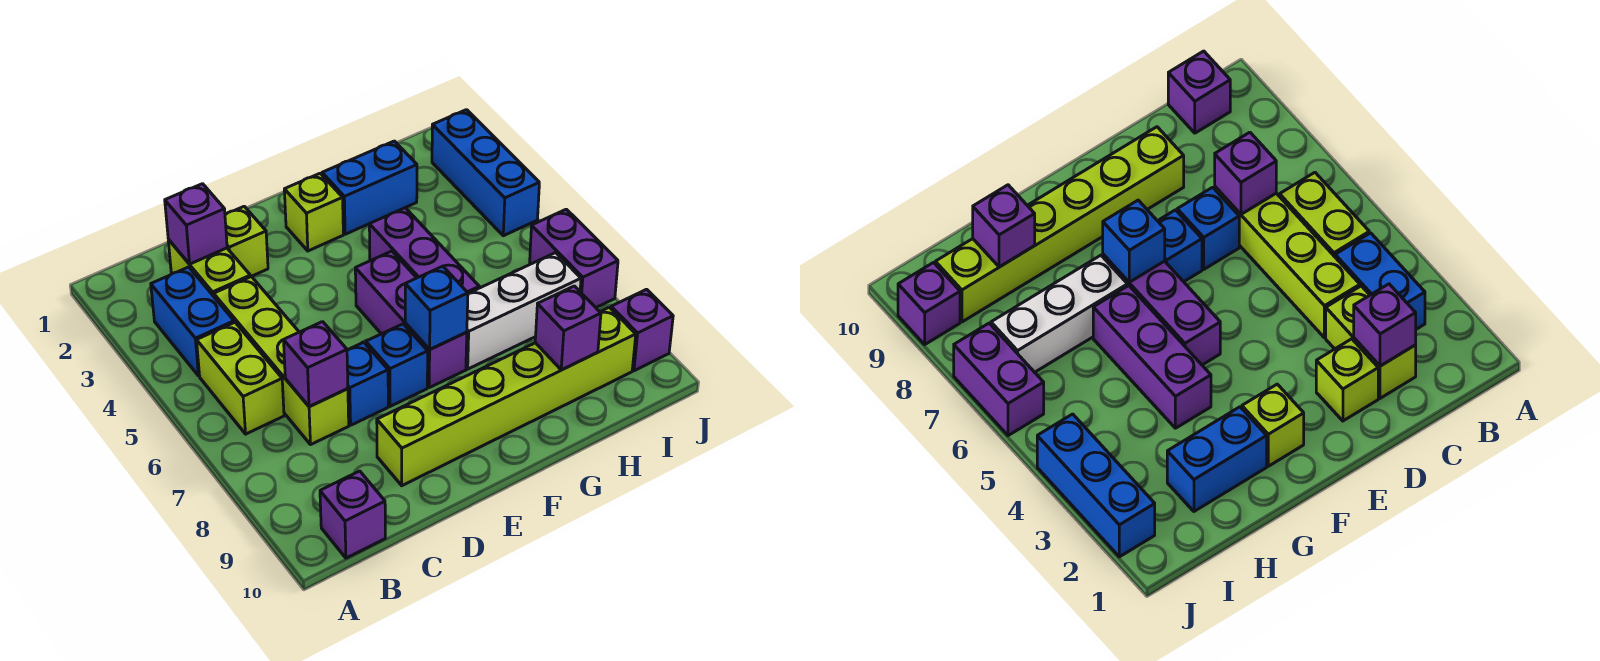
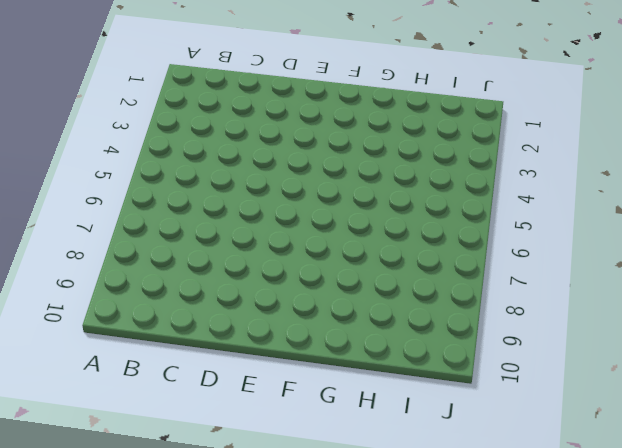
none -> blue 1x2 brick [151,267,234,376]
none -> lime 1x2 brick [197,322,284,434]
none -> purple 1x1 brick [320,471,385,558]

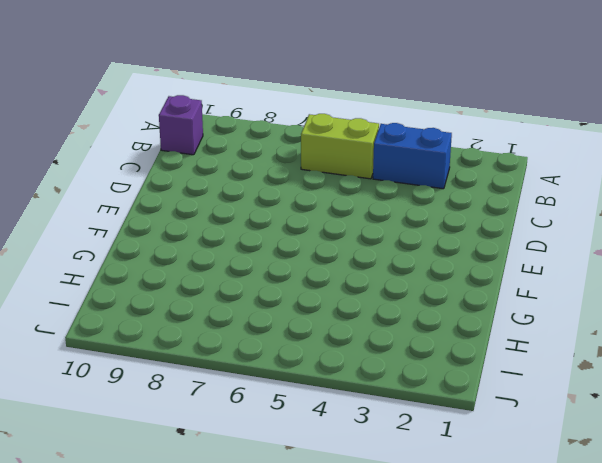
none -> lime 1x2 brick [168,240,250,296]
none -> lime 1x4 brick [214,277,349,444]
none -> lime 1x1 brick [225,206,268,277]

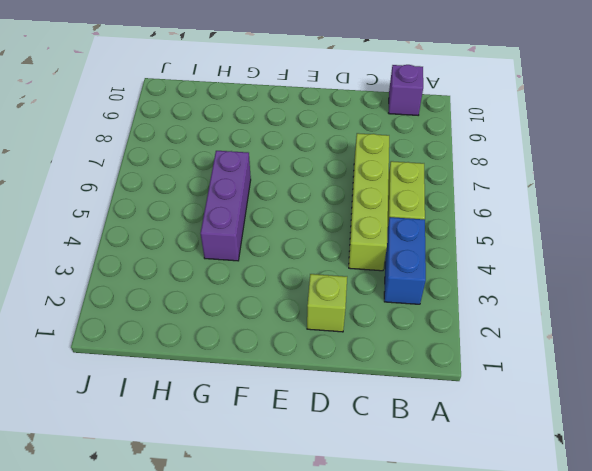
none -> lime 1x2 brick [168,240,250,296]
none -> blue 1x1 brick [347,342,388,425]
none -> lime 1x6 brick [377,307,636,486]

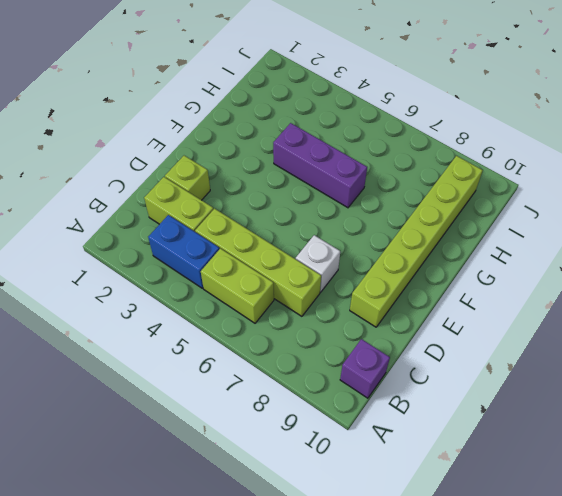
white 1x1 brick [296,235,340,292] -> blue 1x1 brick [347,342,388,425]
none -> blue 1x1 brick [366,324,428,406]
none -> lime 1x1 brick [284,173,343,251]
none -> purple 1x3 brick [355,251,467,387]

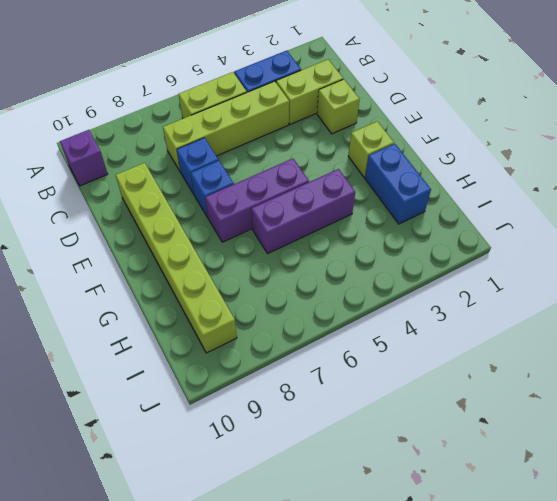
none -> white 1x3 brick [466,253,581,369]
none -> blue 1x3 brick [432,110,539,236]
none -> purple 1x2 brick [530,209,618,307]

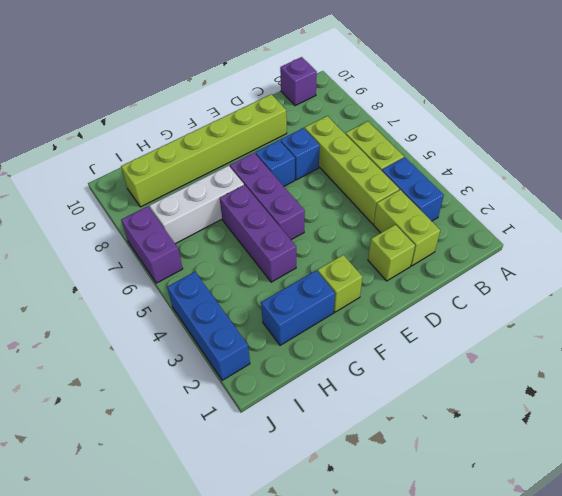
none -> purple 1x1 brick [611,289,673,371]
none -> purple 1x1 brick [165,184,227,264]
none -> purple 1x1 brick [284,322,348,407]

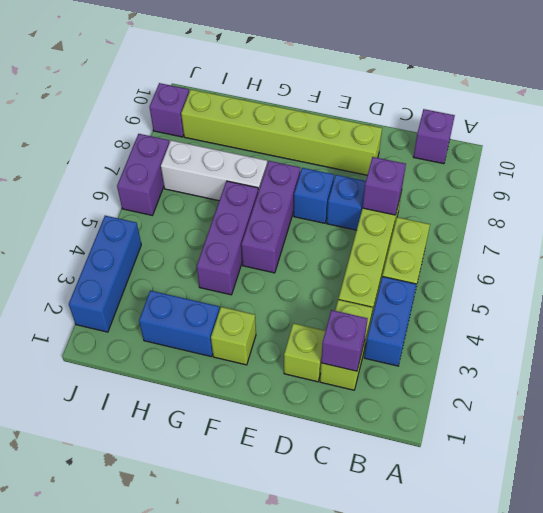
none -> blue 1x1 brick [405,266,468,349]
none -> purple 1x1 brick [535,286,601,370]

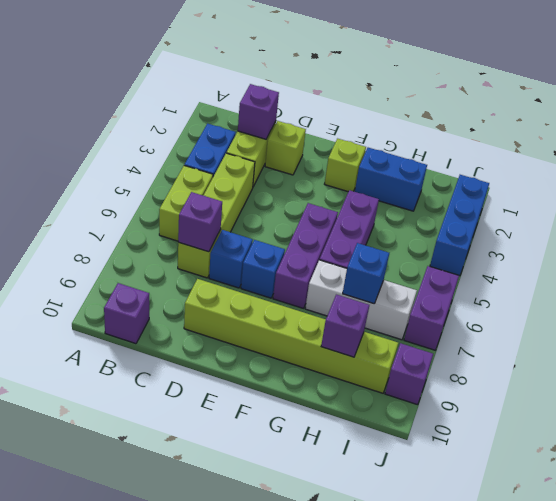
blue 1x1 brick [343,243,389,304] -> blue 1x1 brick moved to [405,266,468,349]

